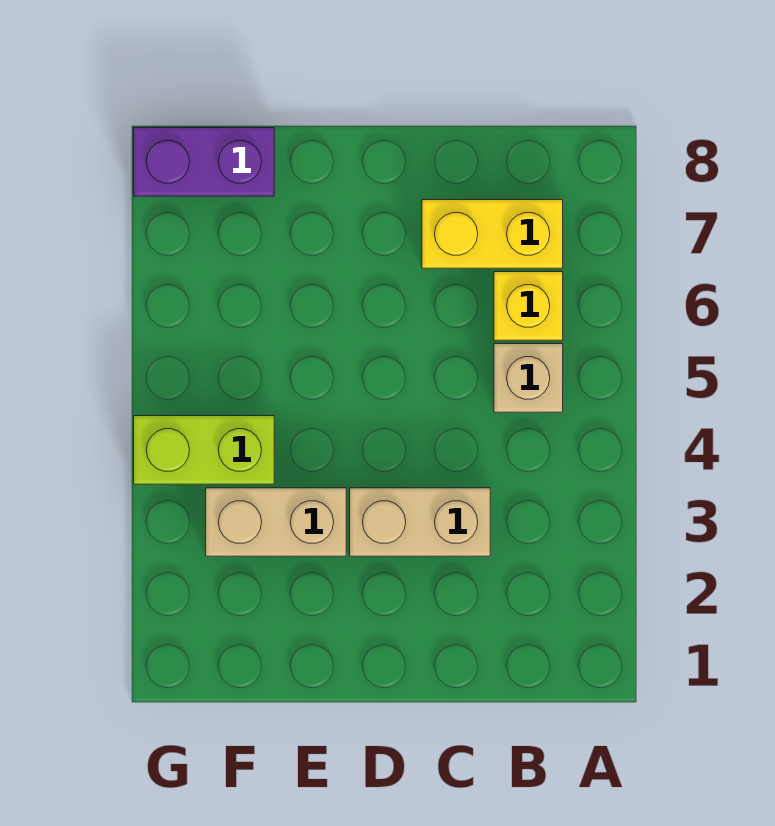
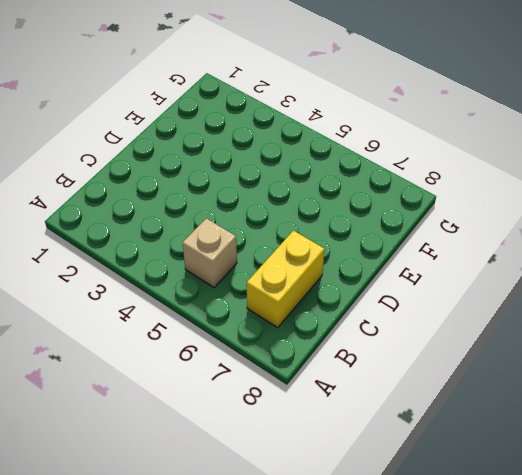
none -> yellow 1x1 brick [494,272,563,340]
none -> tan 1x2 brick [350,488,490,556]

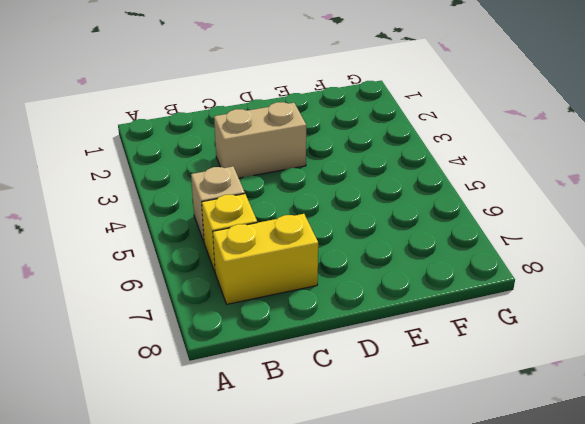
none -> tan 1x2 brick [206,488,346,556]
none -> lime 1x2 brick [134,416,274,484]

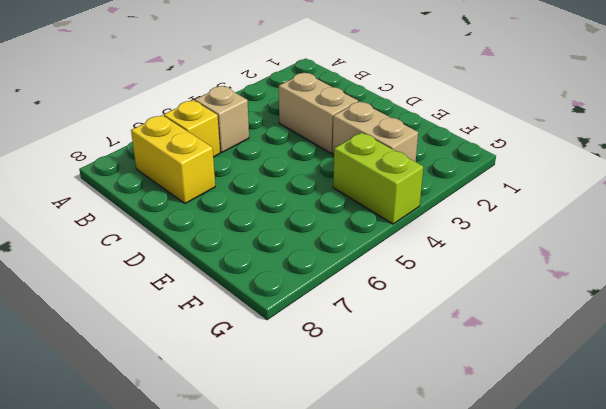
none -> purple 1x2 brick [134,128,274,196]

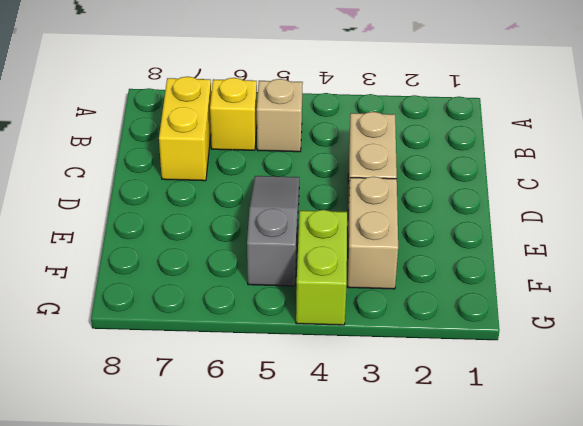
grey 1x3 slope [247,176,299,286] -> none
none -> purple 1x2 brick [134,128,274,196]

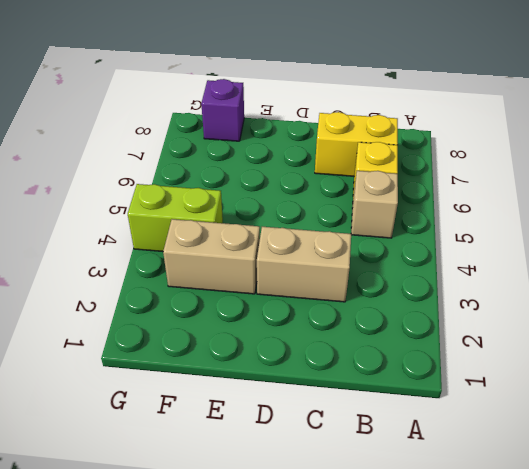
purple 1x1 brick [201,79,244,141] -> purple 1x2 brick [134,128,274,196]

